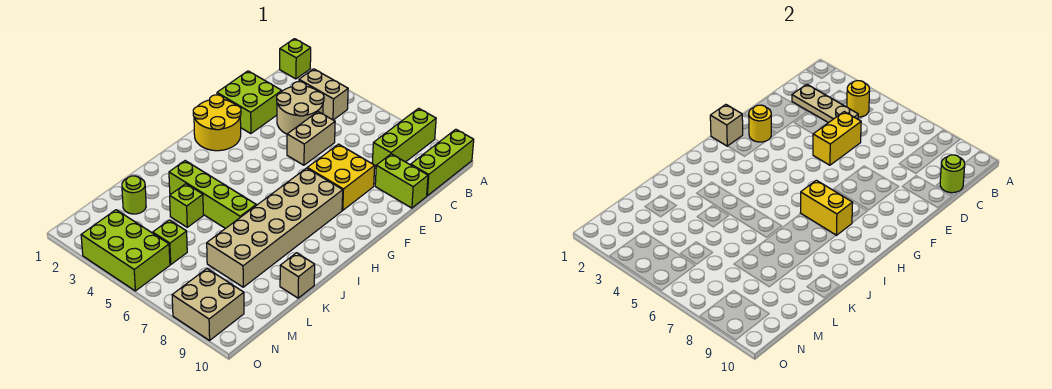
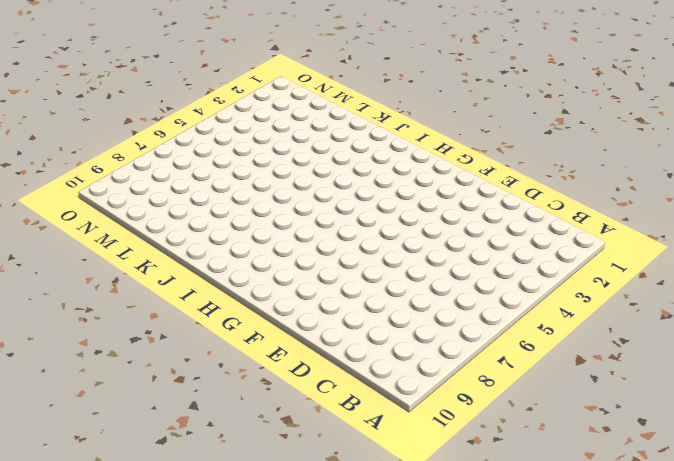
none -> lime 1x1 brick [280,39,311,79]
none -> lime 1x3 brick [372,108,436,166]
none -> lime 1x3 brick [411,129,474,196]

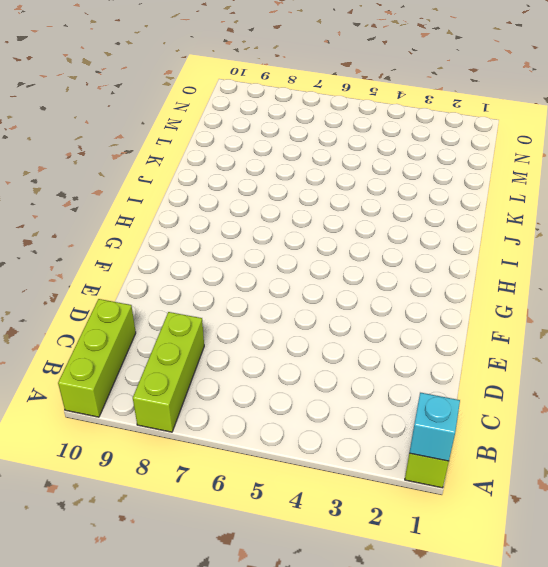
cyan 1x1 brick [409,393,460,461] -> none
none -> tan 1x2 brick [299,69,348,120]
none -> tan 2x2 round brick [277,82,324,134]
none -> lime 2x2 brick [217,71,282,134]

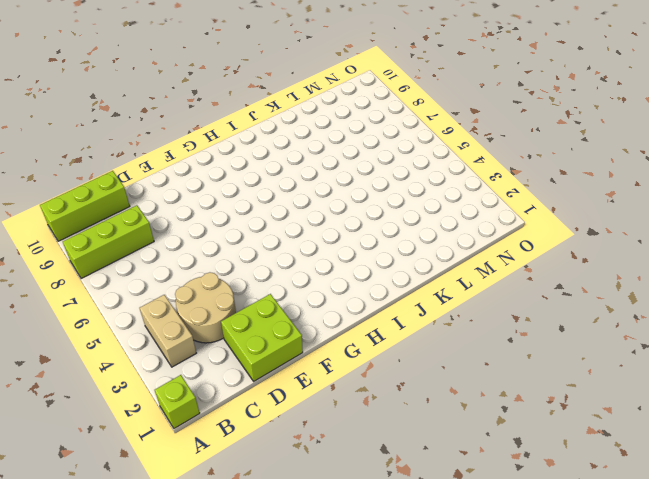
none -> tan 1x2 brick [287,112,335,165]
none -> lime 1x2 brick [375,154,428,208]
none -> yellow 2x2 brick [307,144,375,210]

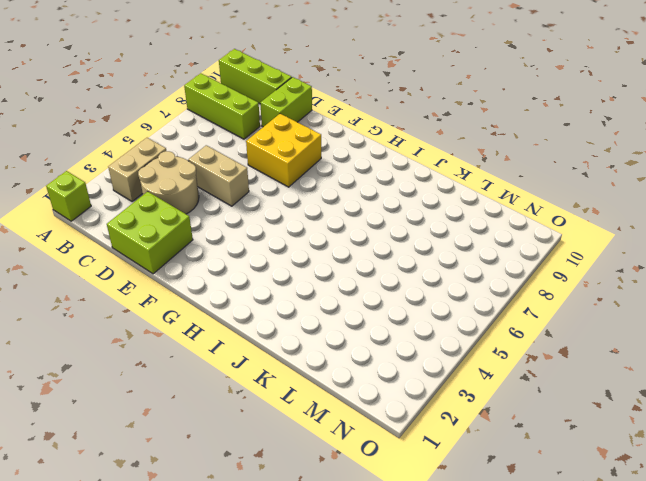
none -> yellow 2x2 round brick [193,95,241,151]
none -> tan 2x6 brick [207,168,343,287]
none -> lime 1x4 brick [169,161,256,229]

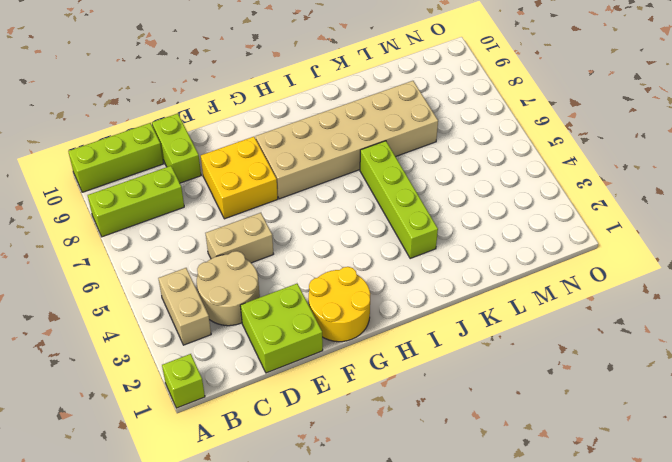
none -> lime 1x1 brick [170,184,203,227]
none -> tan 1x1 brick [280,253,315,298]
none -> lime 1x1 round brick [122,176,146,214]

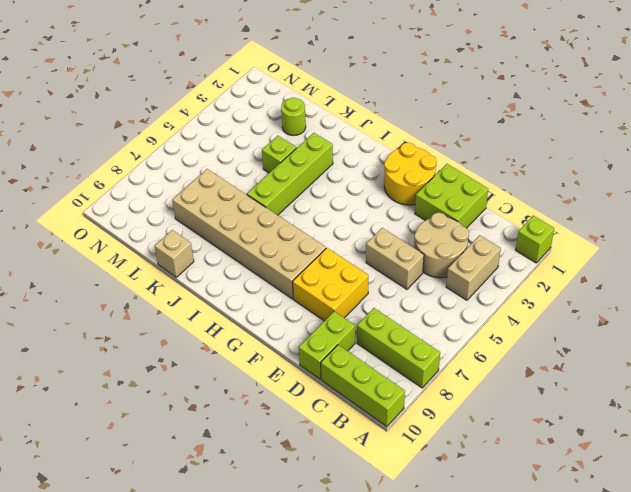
none -> lime 1x1 brick [153,220,187,264]
none -> lime 2x3 brick [81,210,170,291]
none -> tan 2x2 brick [172,269,244,340]

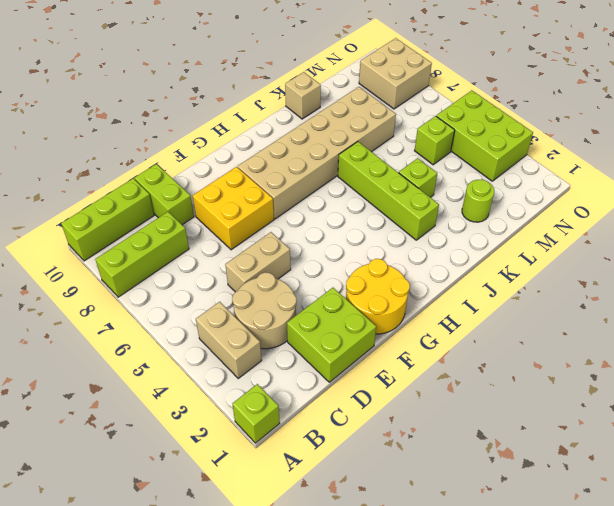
none -> yellow 1x1 round brick [847,81,870,117]
none -> tan 1x3 plate [792,84,858,123]
none -> lime 1x1 round brick [940,155,965,193]

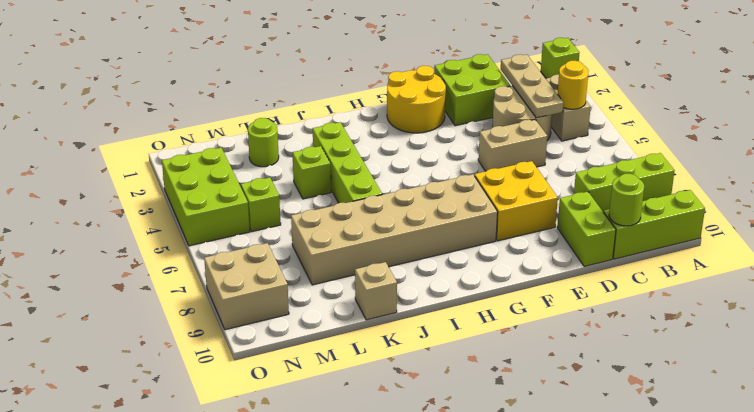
none -> yellow 1x2 brick [813,112,861,165]
none -> yellow 1x1 round brick [749,105,771,142]
none -> tan 1x1 brick [710,105,743,146]

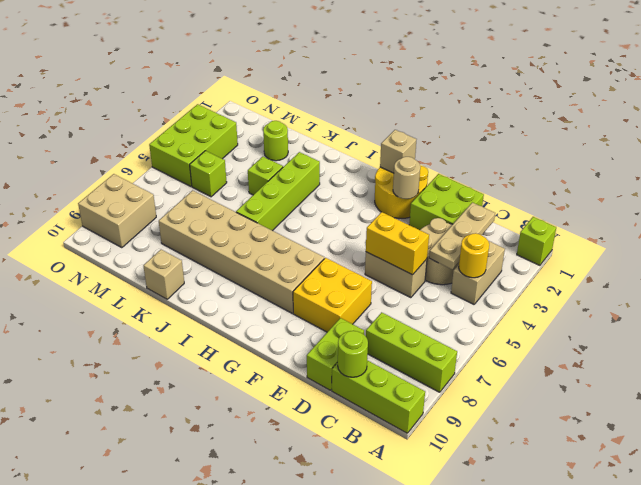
tan 1x1 round brick [393,157,420,199] -> yellow 1x1 round brick [749,105,771,142]
none -> yellow 1x2 brick [800,180,853,235]

